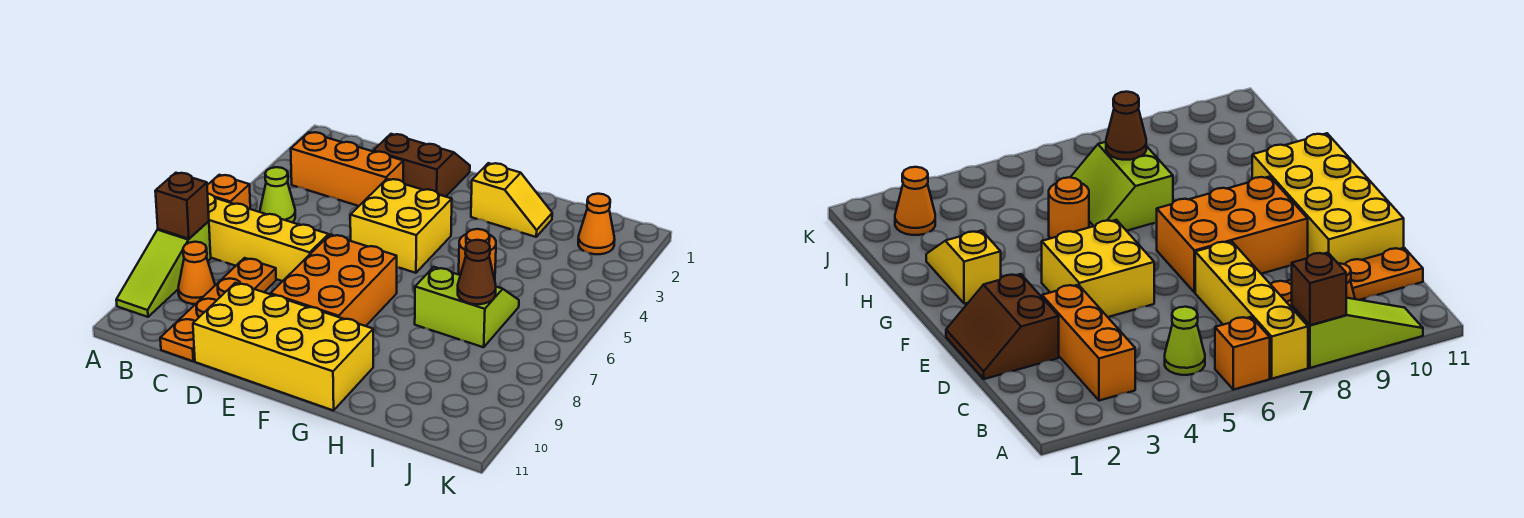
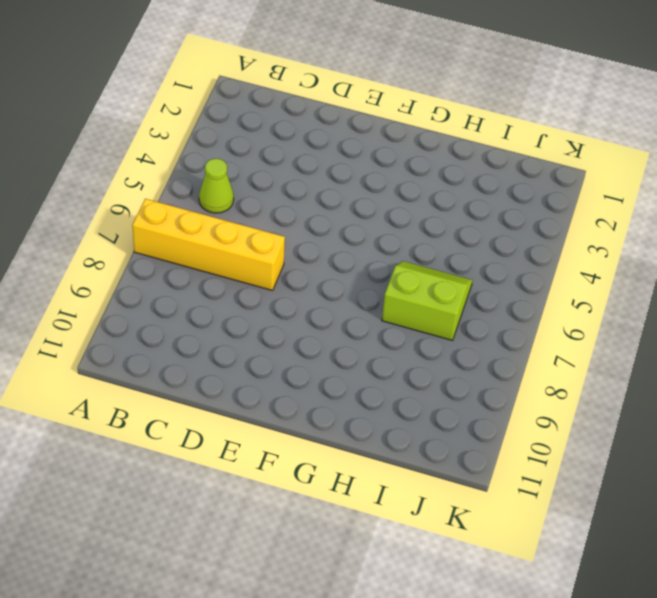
none -> orange 1x1 brick [207,175,250,209]
none -> lime 1x3 slope [116,221,211,317]
none -> orange 1x3 brick [291,132,403,206]

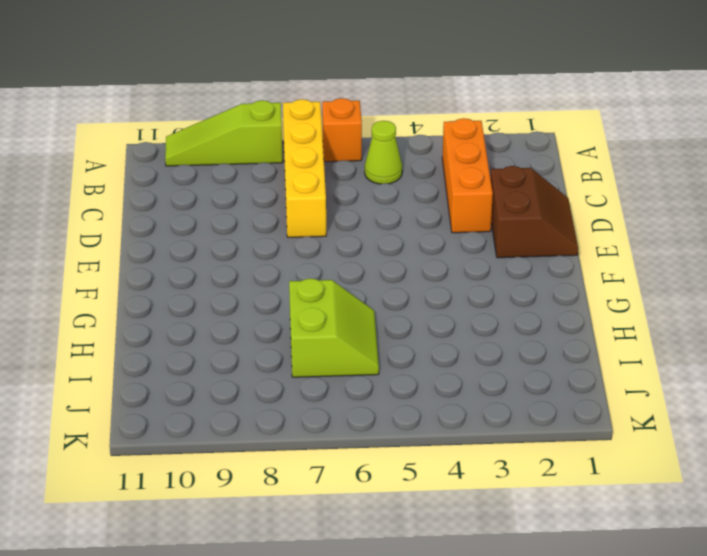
none -> orange 1x1 cone [178,242,215,304]
none -> orange 1x4 plate [160,258,276,361]
none -> yellow 2x4 brick [193,283,373,411]

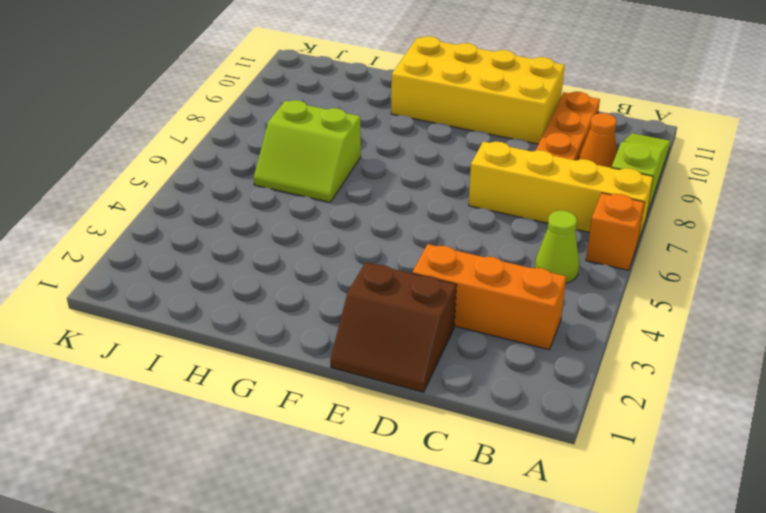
none -> yellow 2x2 brick [350,179,452,273]
none -> orange 2x3 brick [271,235,397,326]
none -> yellow 1x2 slope [471,163,552,237]

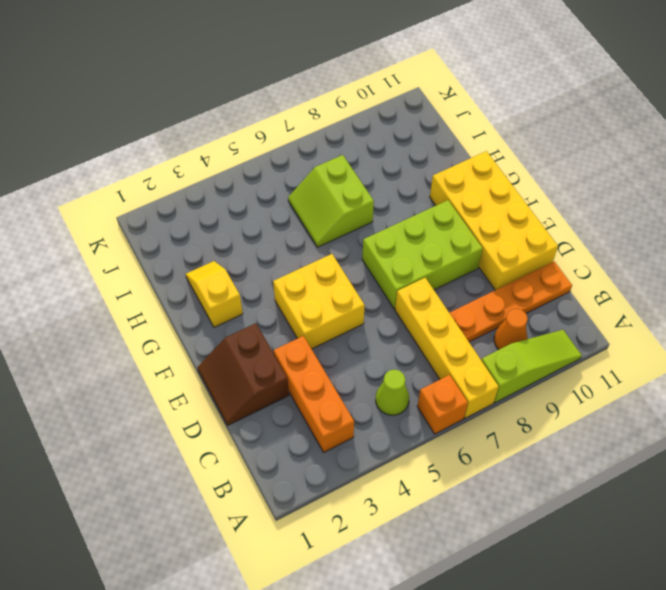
lime 2x3 brick [362,200,483,309] -> orange 2x3 brick [271,235,397,326]
none -> orange 1x1 round brick [459,229,496,280]
none -> orange 1x1 cone [578,194,615,254]
none -> brown 1x1 brick [155,173,209,239]

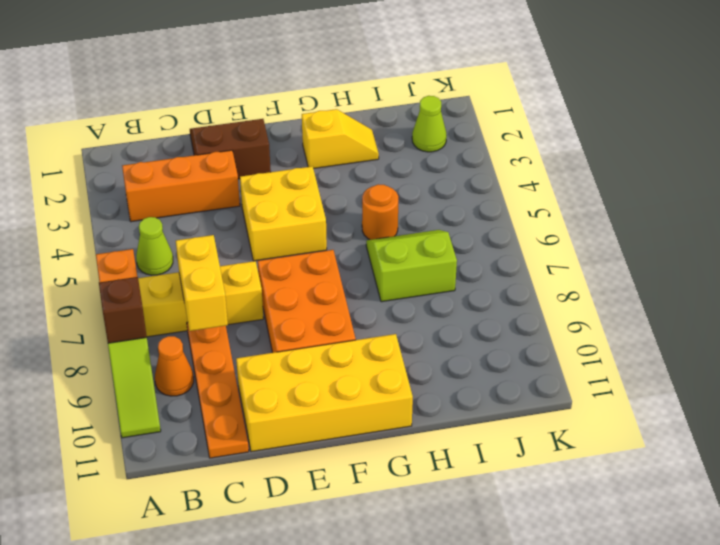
yellow 1x2 brick [176,235,228,331] -> none
lime 1x1 cone [412,96,447,152] -> orange 1x1 cone [578,194,615,254]
none -> brown 1x1 cone [458,240,496,304]

